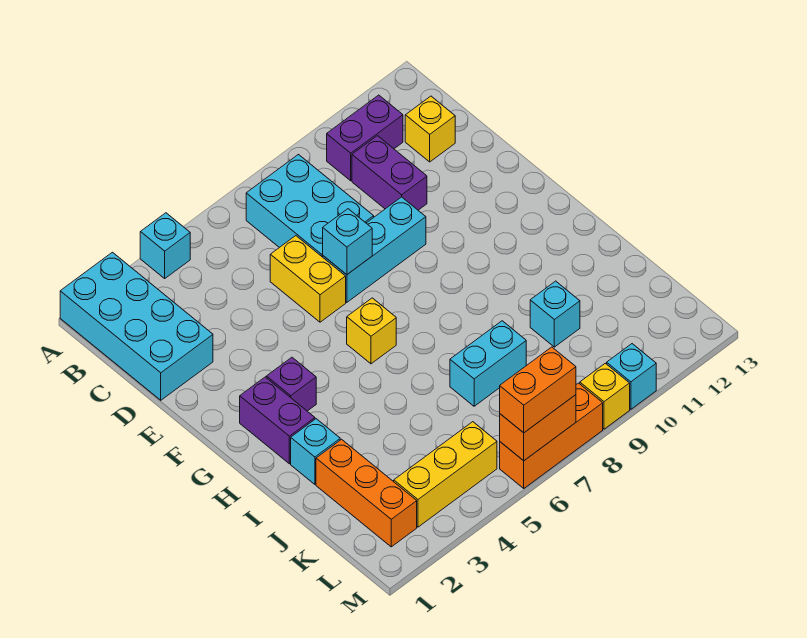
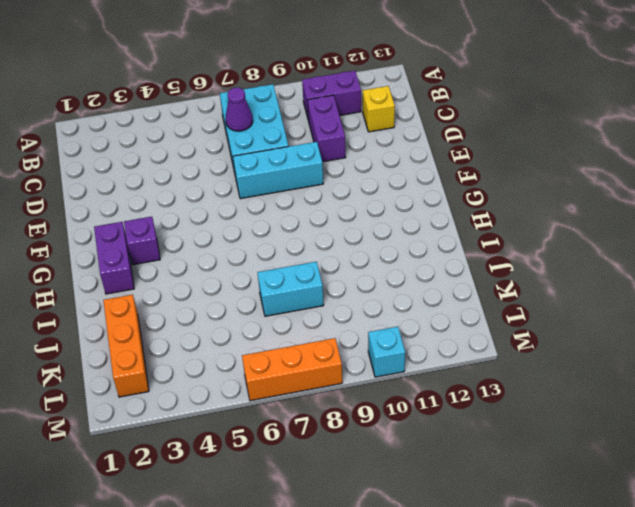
purple 1x1 cone [226,88,253,131] -> none
none -> cyan 2x4 brick [60,252,213,400]
none -> cyan 1x1 brick [140,213,190,278]
none -> yellow 1x2 brick [270,236,346,322]

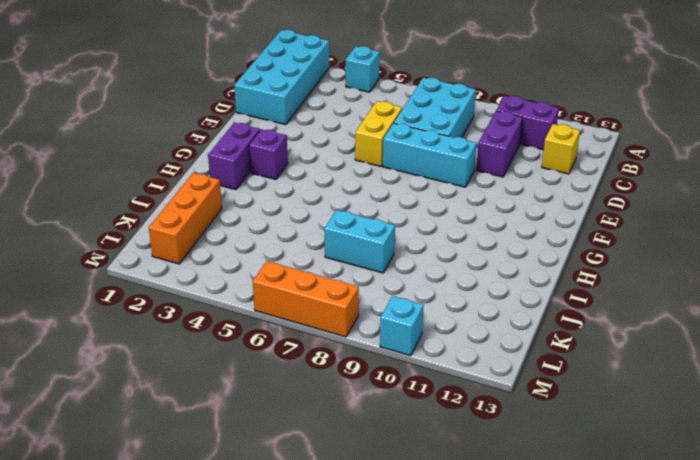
none -> yellow 1x1 brick [347,298,396,364]
none -> cyan 1x1 brick [291,419,340,484]
none -> cyan 1x1 brick [530,281,580,347]

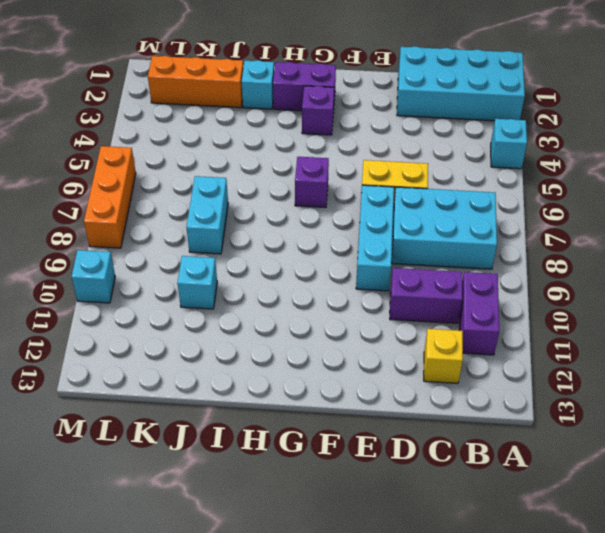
purple 1x1 brick [295,157,329,208] -> yellow 1x1 brick [347,298,396,364]
none -> yellow 1x3 brick [394,422,497,527]
none -> yellow 1x1 brick [580,363,630,429]
none -> cyan 1x1 brick [323,209,372,275]

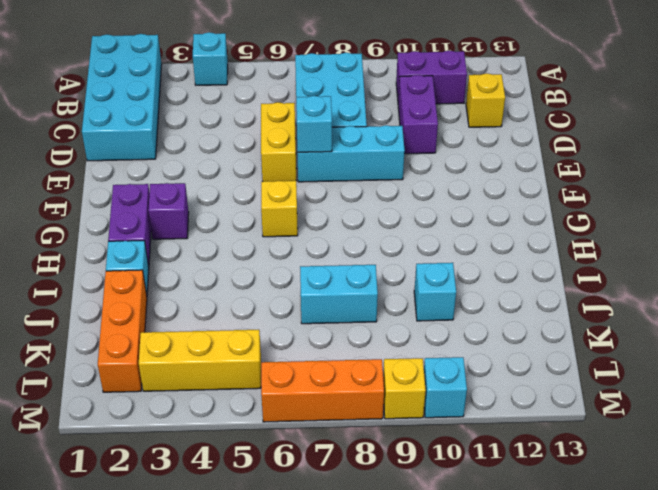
none -> orange 1x2 brick [500,395,576,461]
none -> orange 1x2 brick [500,347,576,433]

